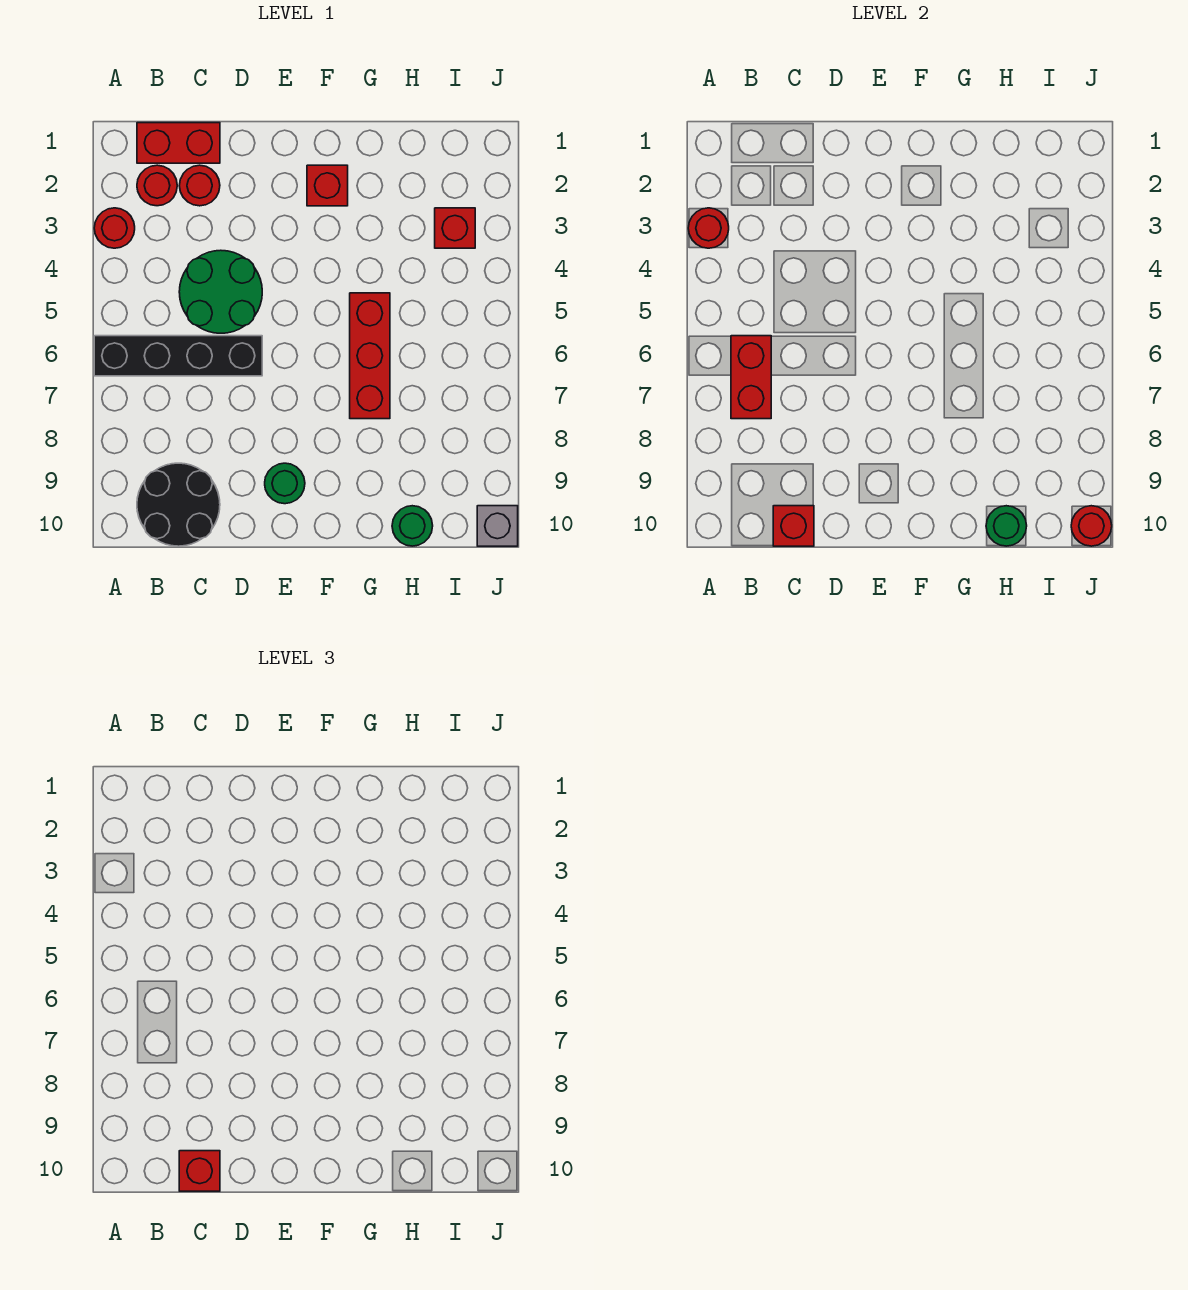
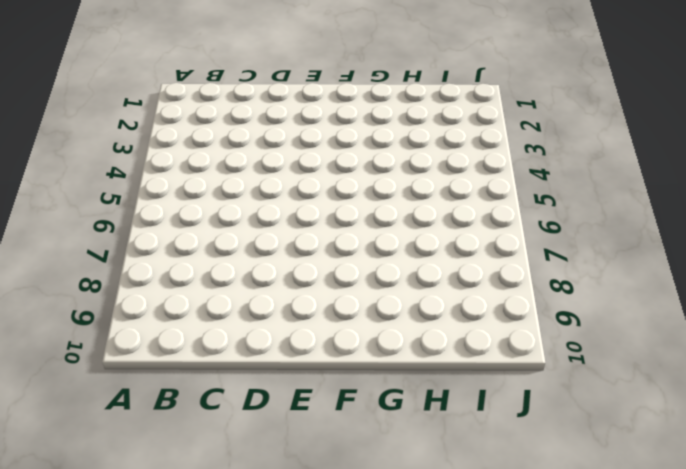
none -> red 1x1 round brick [94,208,135,248]
none -> black 1x4 brick [94,336,262,376]
none -> red 1x2 brick [137,123,220,163]

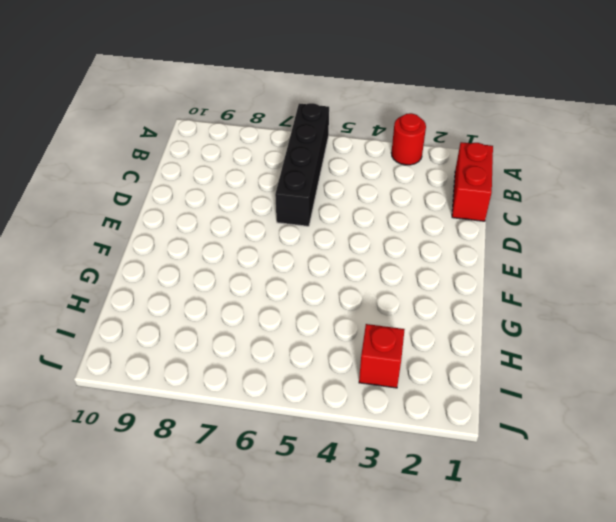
none -> red 1x1 round brick [137,165,177,206]
none -> black 2x2 round brick [137,463,220,546]
none -> red 1x1 round brick [179,165,220,206]

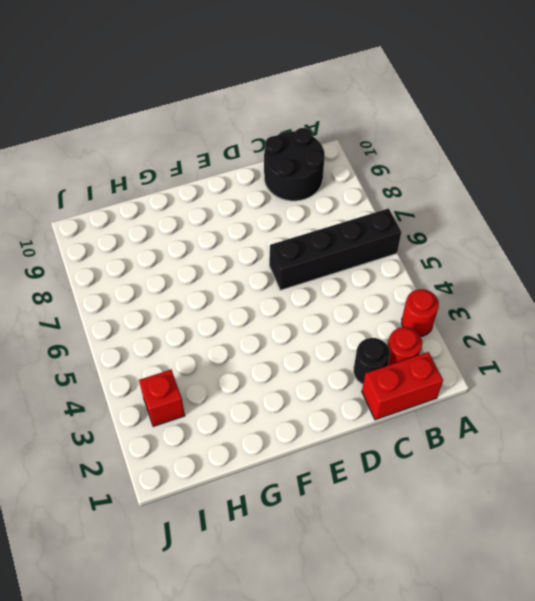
black 1x1 round brick [353,338,390,384] -> red 1x1 round brick [179,165,220,206]
none -> green 2x2 round brick [179,250,262,333]
none -> green 1x1 round brick [265,463,305,504]
none -> red 1x1 brick [307,165,348,206]

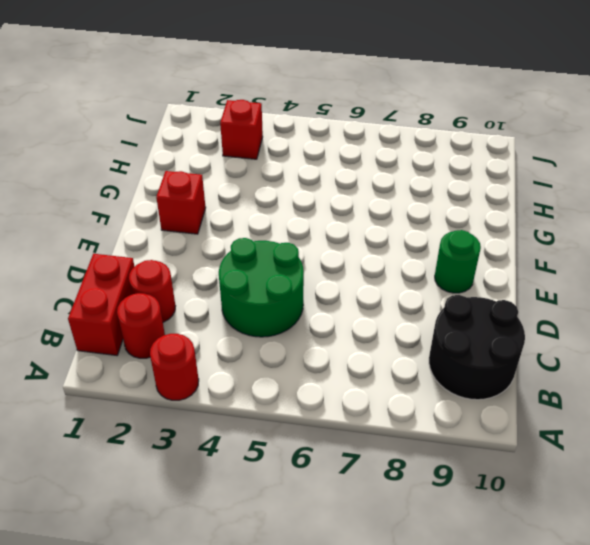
none -> black 1x4 brick [94,336,262,376]
none -> red 1x3 brick [350,293,390,419]
none -> green 1x1 round brick [392,506,433,546]

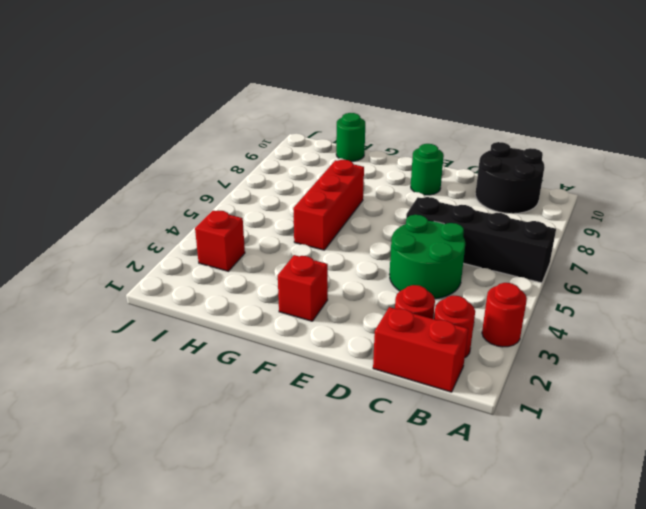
none -> grey 1x1 brick [477,506,518,546]
none -> red 1x1 round brick [688,208,729,248]
none -> red 1x2 brick [731,336,771,419]

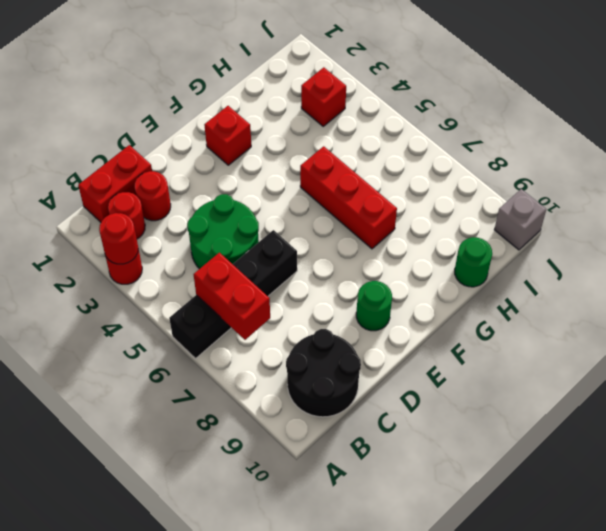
none -> red 1x1 brick [773,506,814,546]
none -> green 1x1 round brick [986,506,1027,546]
none -> red 1x1 round brick [1071,506,1112,546]

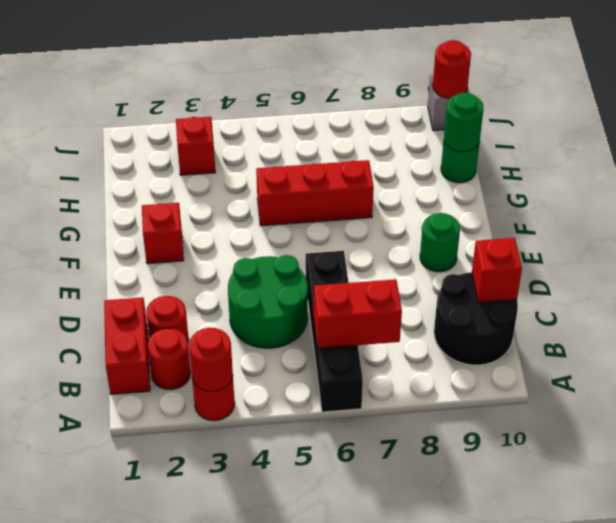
none -> red 1x1 brick [179,1151,220,1191]

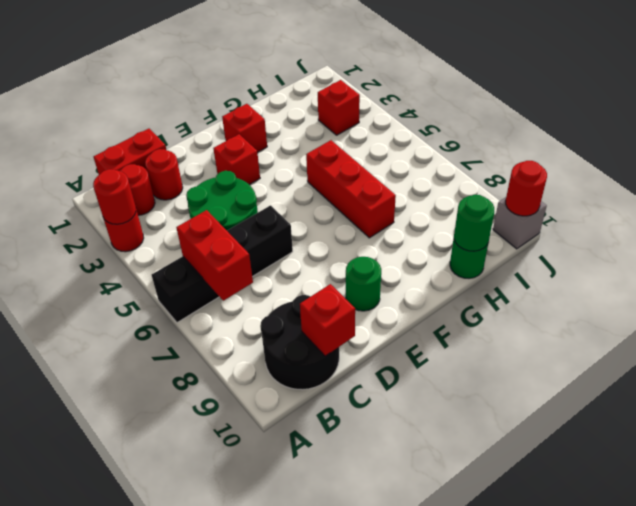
red 1x1 brick [213,134,260,185] -> red 1x1 brick moved to [179,1151,220,1191]

